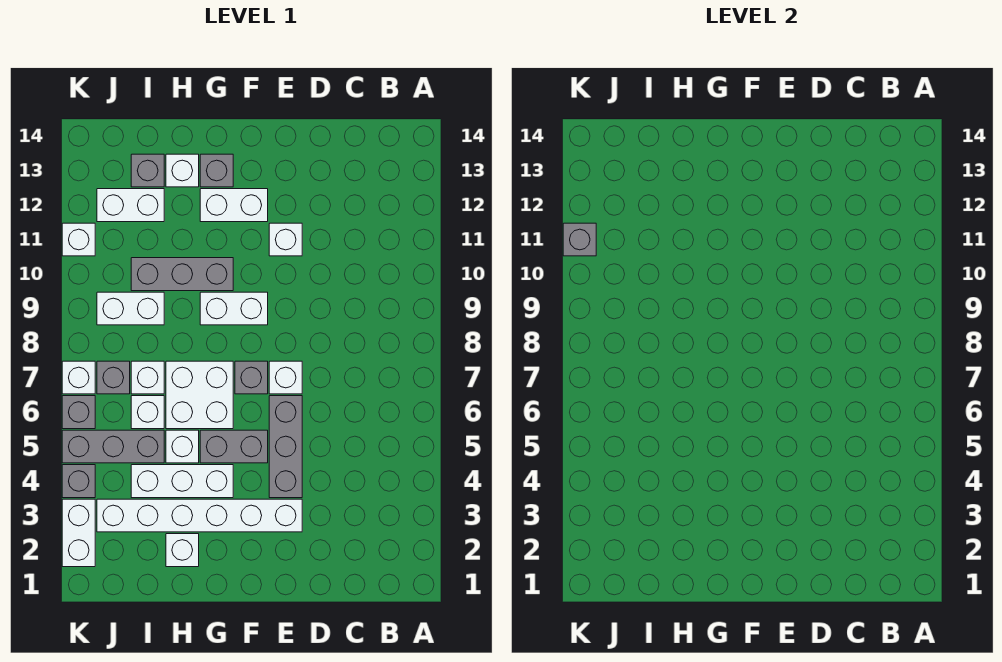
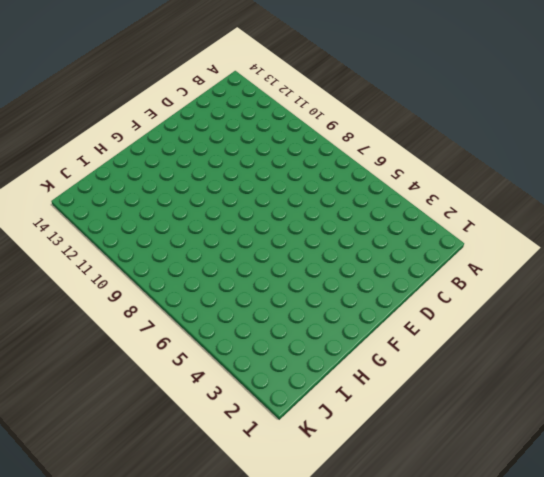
none -> white 1x6 brick [97,499,302,532]
none -> grey 1x3 brick [269,396,302,498]
none -> white 1x1 brick [269,361,302,394]

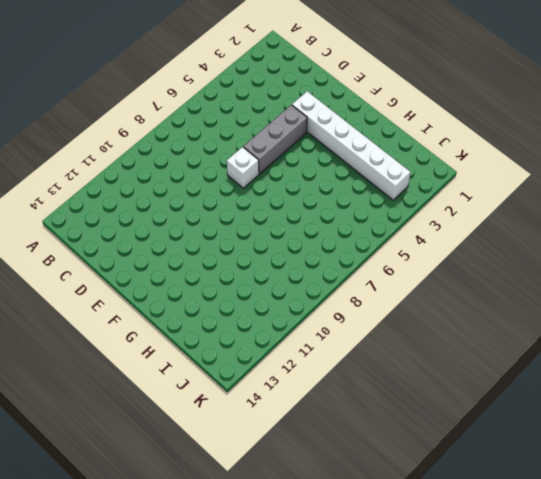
none -> white 1x1 brick [269,223,302,256]
none -> grey 1x2 brick [200,430,268,463]
none -> grey 1x1 brick [235,361,268,394]

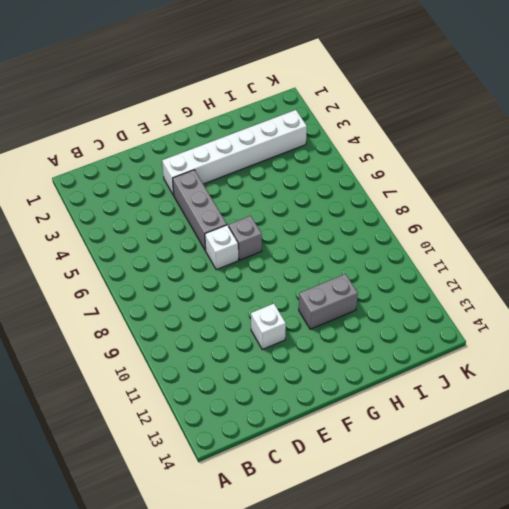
grey 1x2 brick [299,274,358,329] -> grey 1x2 brick moved to [200,430,268,463]
none -> white 1x2 brick [200,292,268,325]
none -> white 1x2 brick [200,189,268,222]
none -> white 1x3 brick [131,465,233,498]

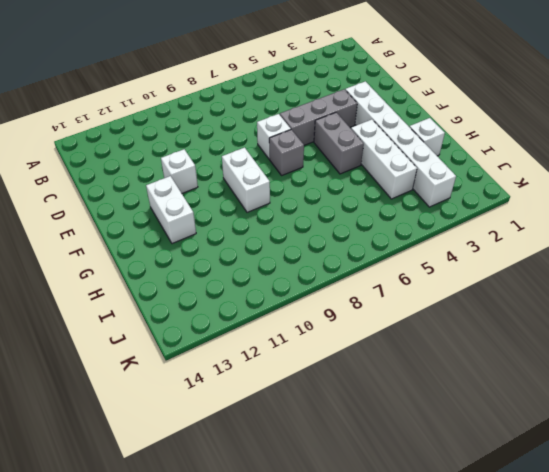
none -> white 2x2 brick [166,361,233,429]
none -> grey 1x3 brick [131,258,233,291]
none -> grey 1x1 brick [200,154,233,187]

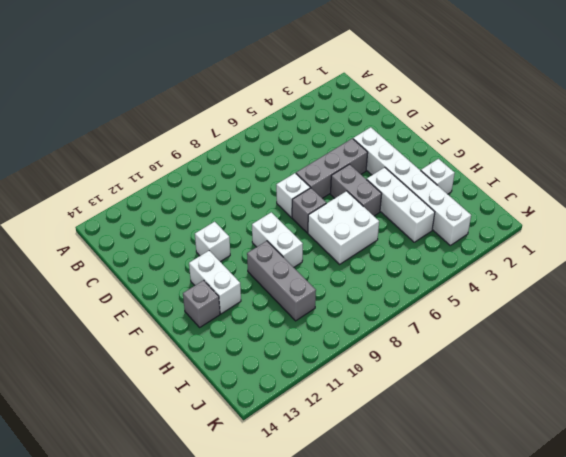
none -> white 1x1 brick [166,430,199,463]
none -> white 1x1 brick [166,154,199,187]
none -> grey 1x3 brick [62,430,164,463]

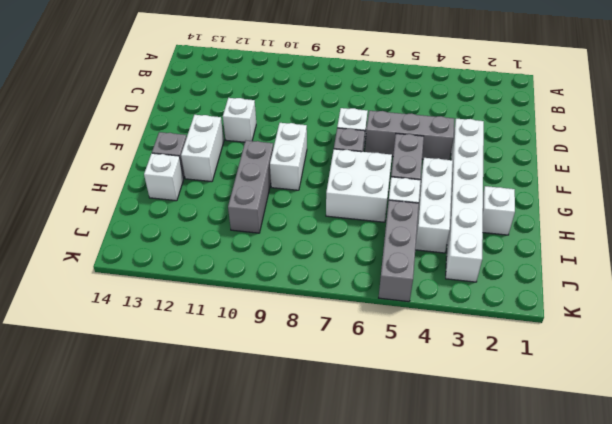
none -> white 1x1 brick [131,396,164,429]
none -> white 1x1 brick [131,361,164,394]
none -> white 1x2 brick [97,292,164,325]

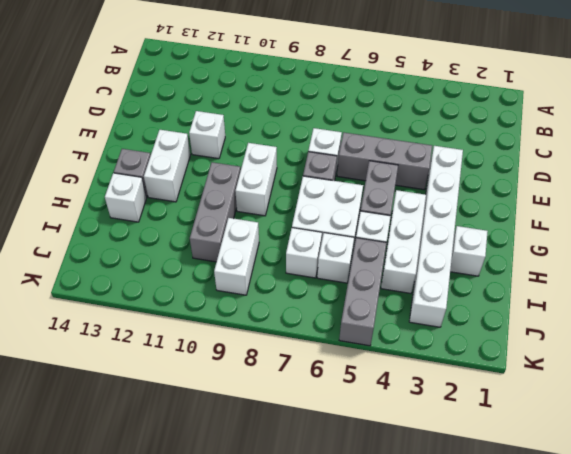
none -> white 1x2 brick [97,189,164,222]
none -> grey 1x1 brick [131,154,164,187]
none -> grey 1x1 brick [97,361,130,394]

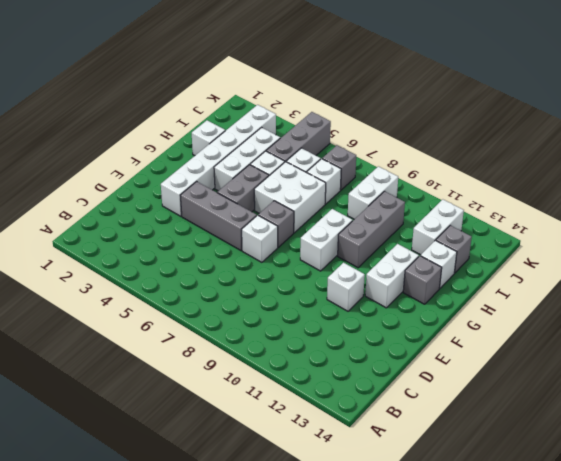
none -> white 1x2 brick [62,499,95,567]
none -> grey 1x1 brick [62,465,95,498]
none -> grey 1x1 brick [62,396,95,429]

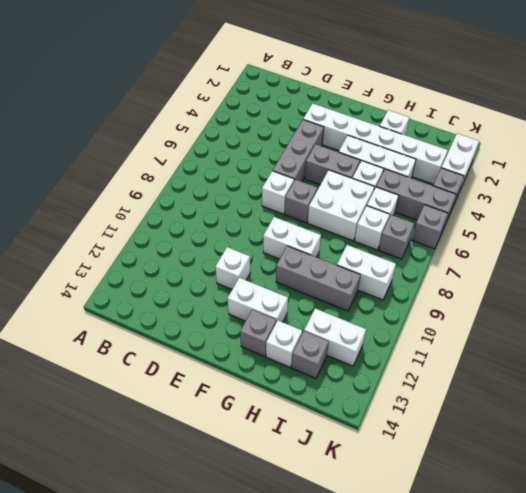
none -> white 1x1 brick [62,361,95,394]
none -> white 1x1 brick [62,223,95,256]
none -> grey 1x1 brick [563,223,596,256]

